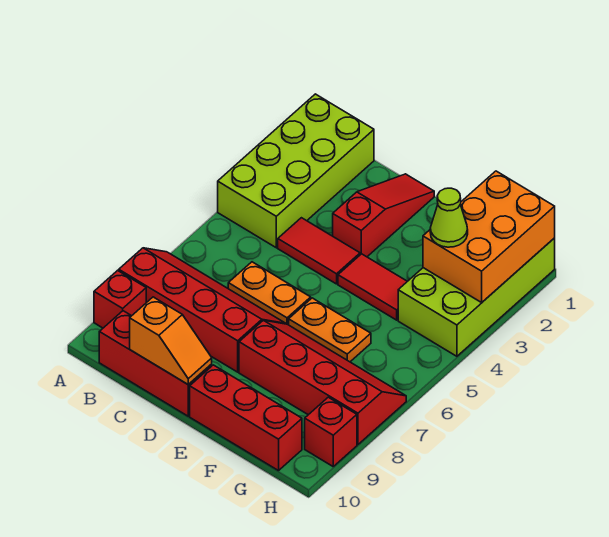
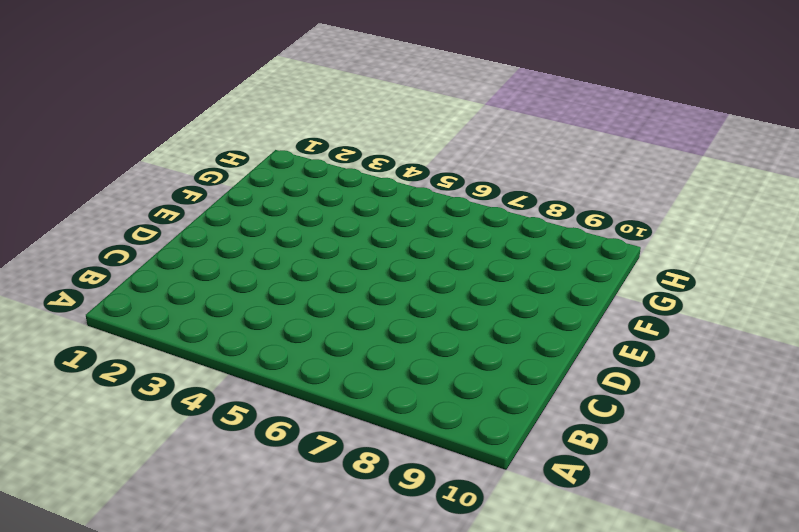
none -> lime 2x4 brick [218,94,374,248]
none -> red 2x4 slope [119,248,286,372]
none -> red 1x1 brick [94,271,146,328]

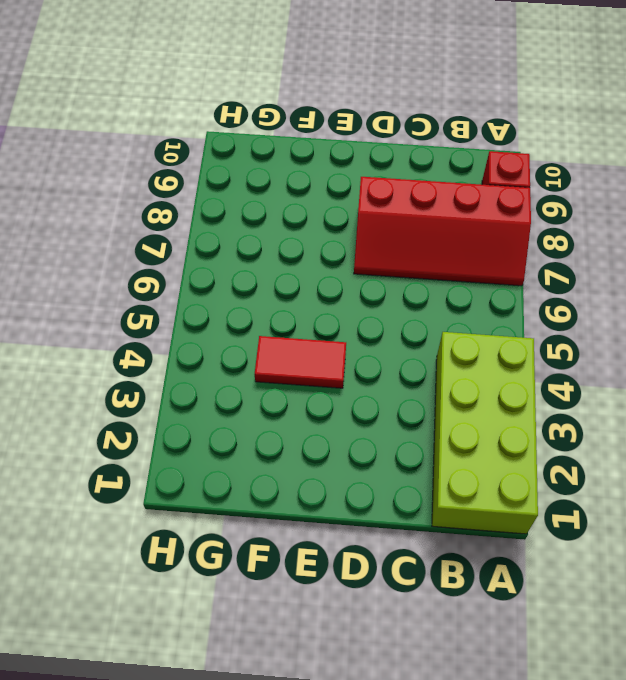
none -> red 1x3 brick [99,311,212,416]
none -> red 1x2 tile [278,218,360,284]
none -> orange 1x2 plate [228,262,311,325]

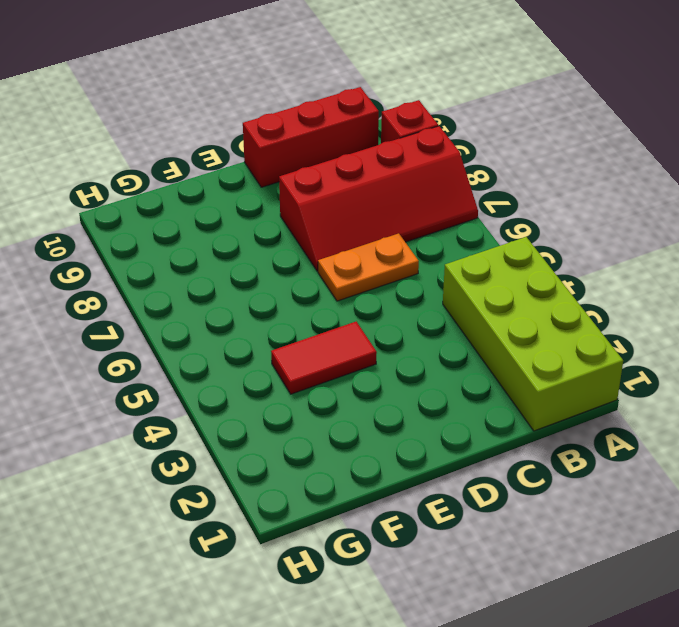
none -> red 1x2 tile [278,218,360,284]
none -> red 1x3 slope [333,174,434,257]
none -> orange 1x2 plate [289,298,371,362]

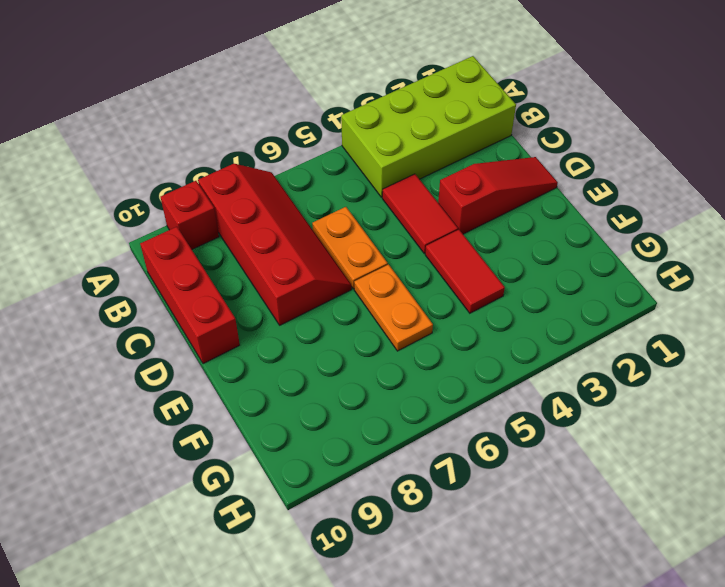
none -> red 2x4 slope [239,320,406,444]
none -> red 1x3 brick [190,365,302,471]
none -> lime 2x4 brick [398,238,555,356]

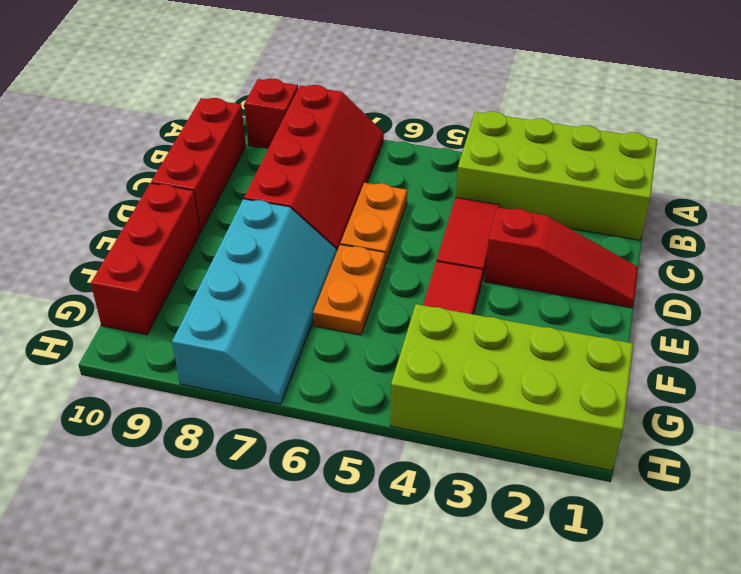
cyan 2x4 slope [172,199,337,404] -> red 2x4 slope [239,320,406,444]
none -> red 1x1 brick [305,397,357,466]
none -> orange 1x2 slope [130,297,212,384]
none -> orange 2x3 brick [423,171,555,302]

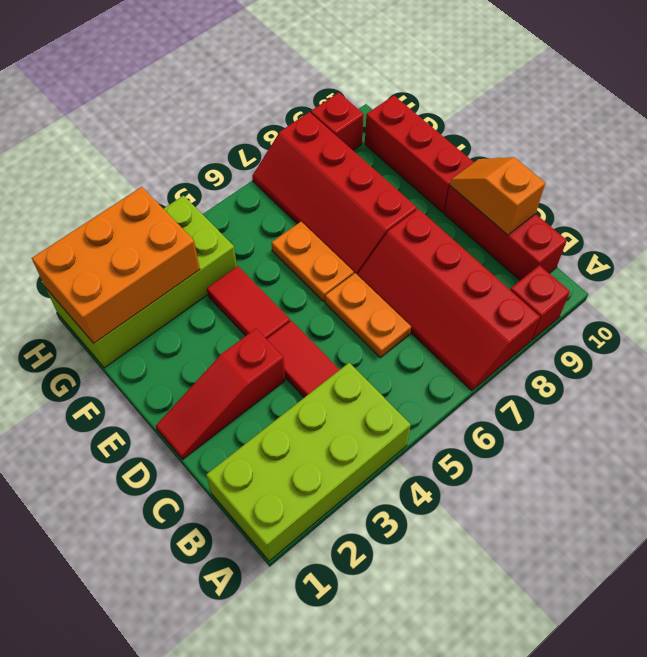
none -> lime 1x1 cone [430,188,468,247]

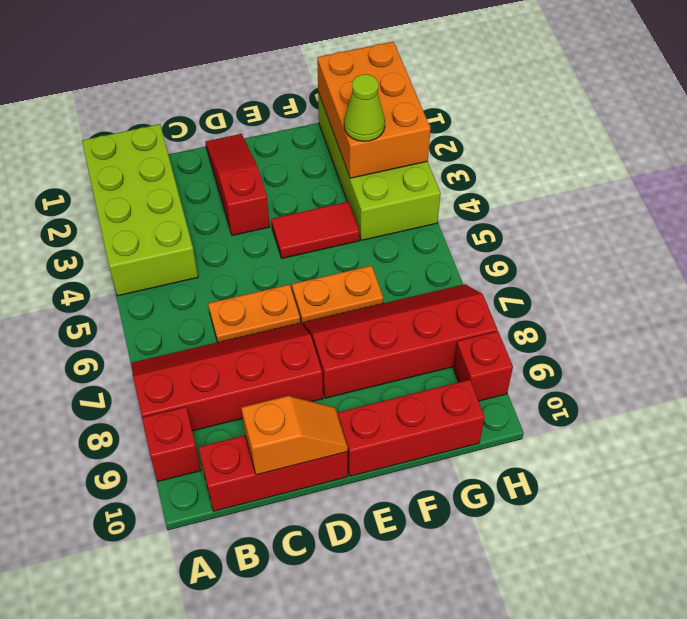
none -> red 1x2 tile [278,218,360,284]

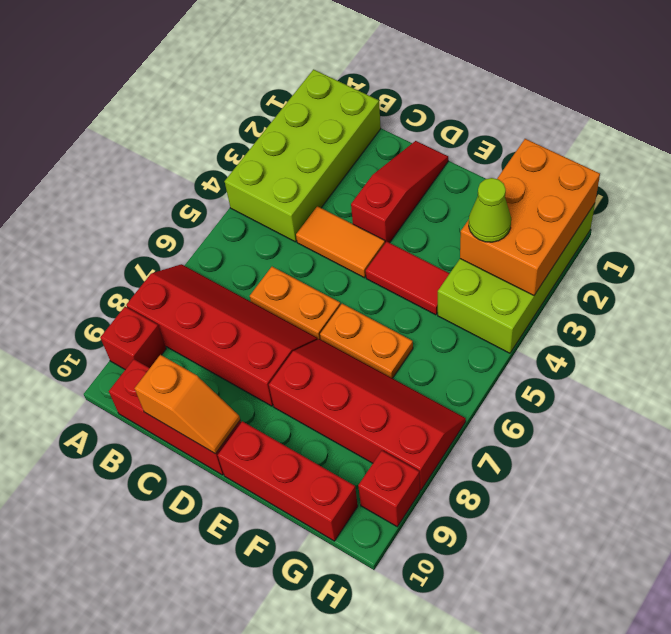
orange 1x2 tile [296,206,385,278] -> red 1x2 tile [278,218,360,284]

